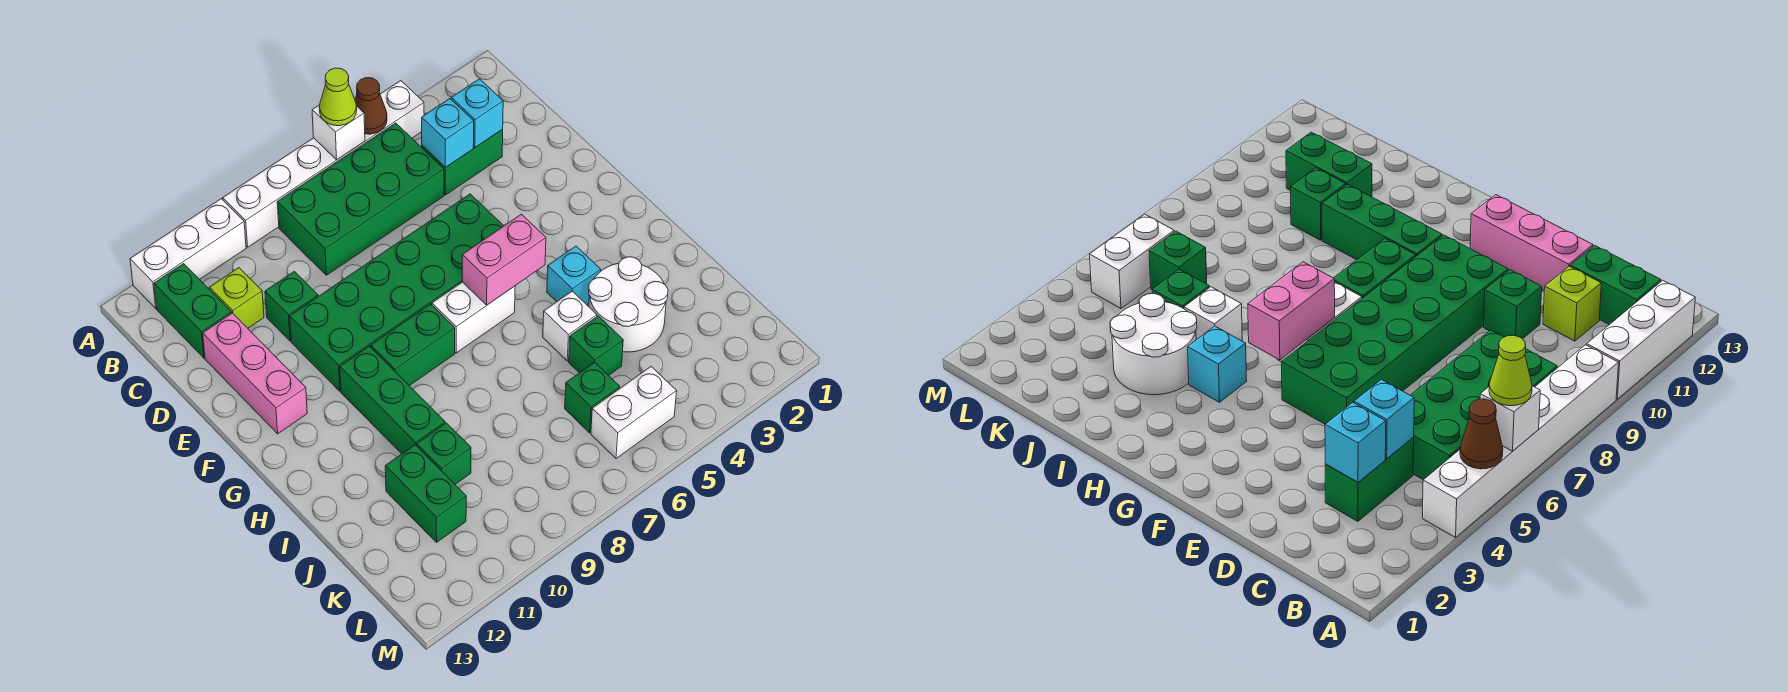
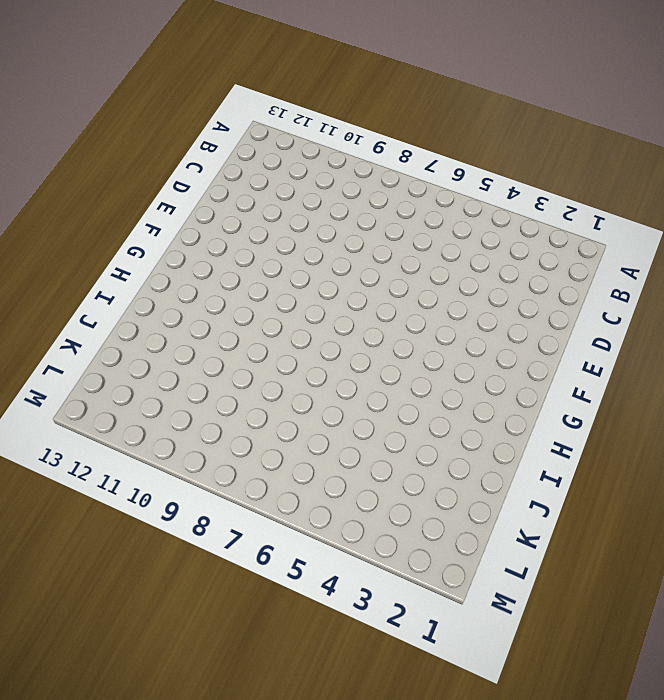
none -> white 1x6 brick [223,81,424,247]
none -> white 1x3 brick [130,199,246,308]
none -> green 2x4 brick [277,123,444,275]

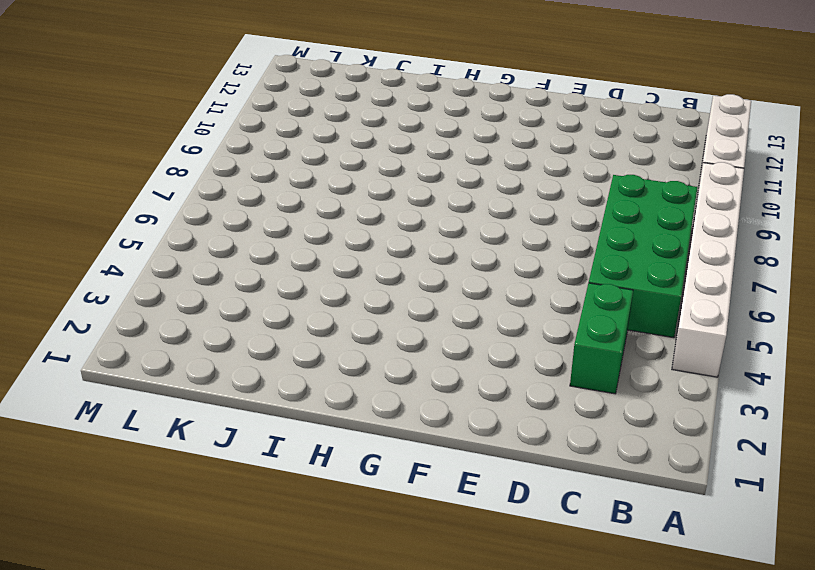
none -> green 1x2 brick [154,264,231,358]
none -> lime 1x1 brick [209,268,264,328]
none -> green 1x1 brick [265,271,318,341]

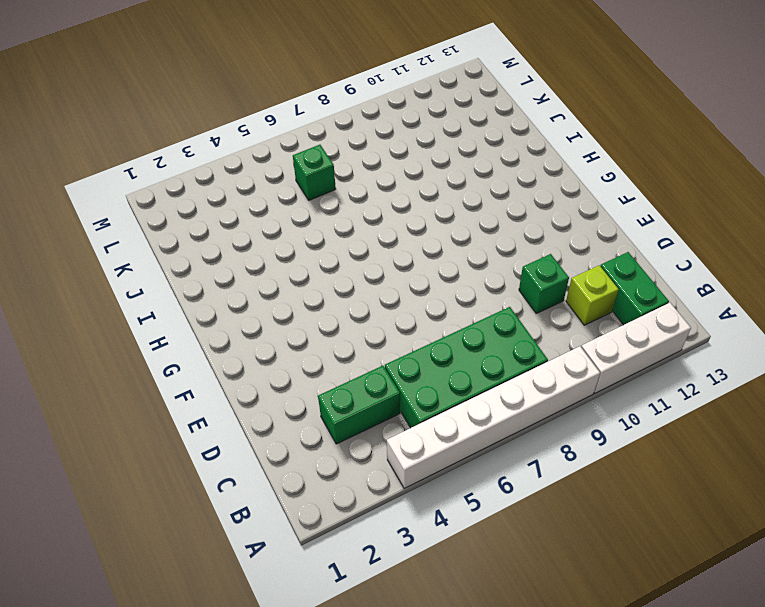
none -> pink 1x3 brick [203,313,307,434]
none -> green 2x6 brick [290,194,503,391]
none -> white 1x2 brick [432,282,515,353]

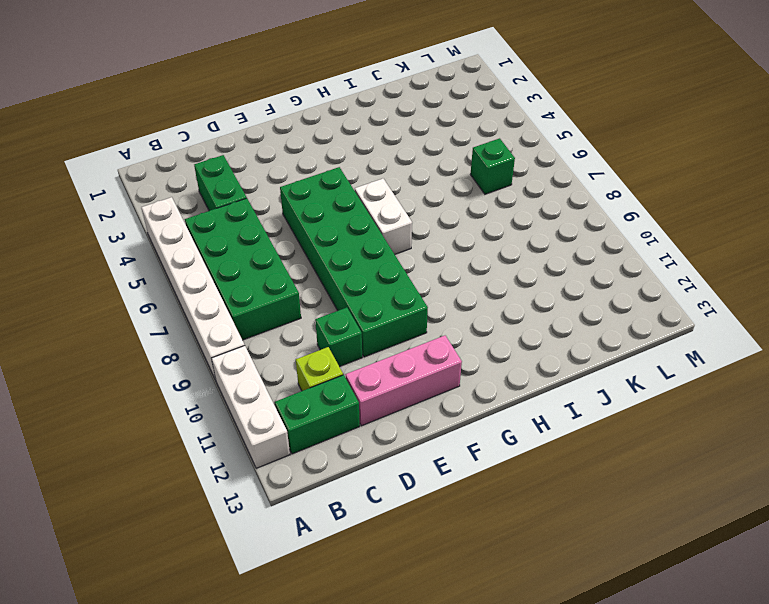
none -> green 1x2 brick [371,304,455,386]
none -> green 1x3 brick [340,346,445,454]
none -> cyan 1x1 brick [547,246,601,305]

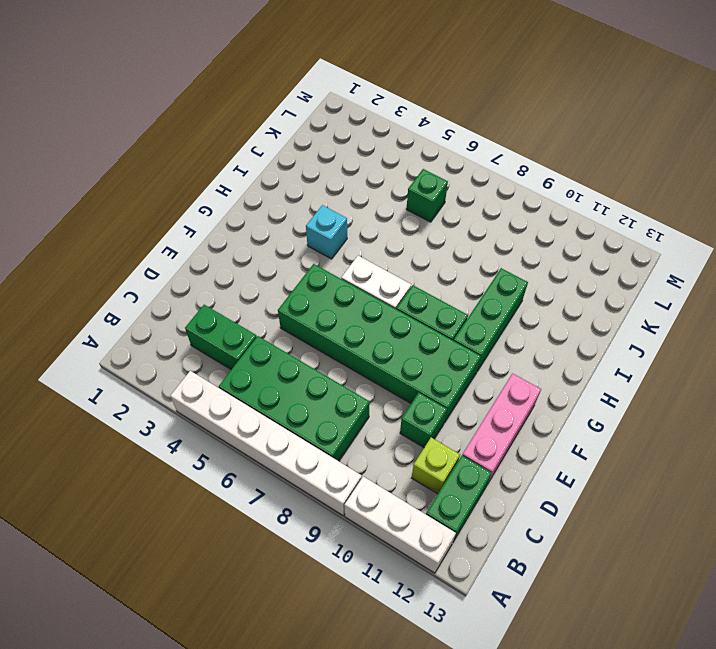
none -> white 2x2 round brick [589,257,668,352]
none -> white 1x1 brick [543,291,597,361]
none -> green 1x1 brick [569,316,623,376]

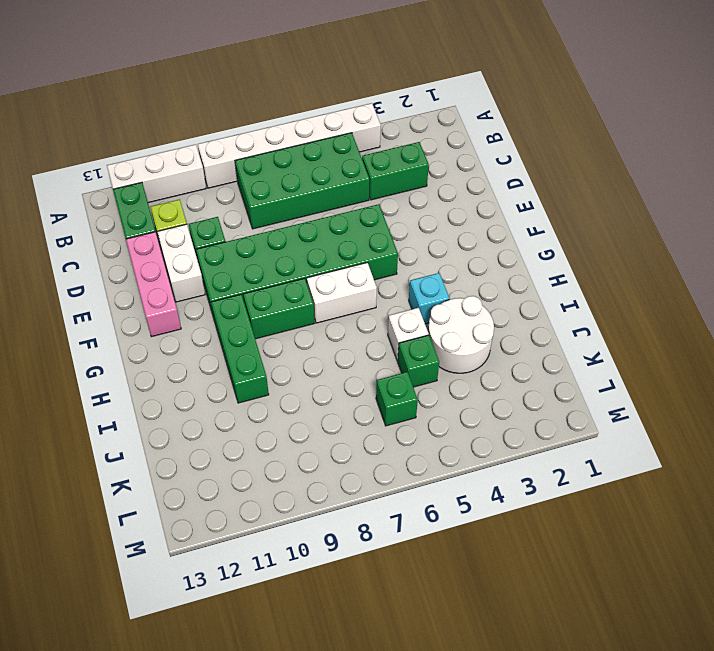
white 1x2 brick [157,224,205,302] -> white 1x2 brick turned to [591,367,677,459]
none -> green 1x1 brick [417,423,471,484]
none -> green 1x2 brick [385,445,466,542]
none -> brown 1x1 cone [355,78,387,134]

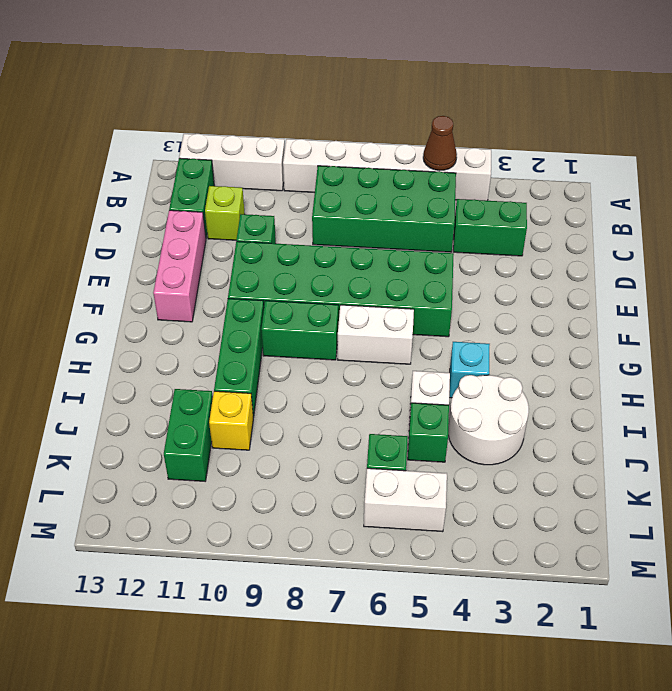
yellow 1x1 brick [209,391,253,450] -> green 1x1 brick [417,423,471,484]
none -> white 1x1 brick [312,105,365,160]
none -> cyan 1x1 brick [451,79,503,147]
none -> cyan 1x1 brick [422,99,474,167]

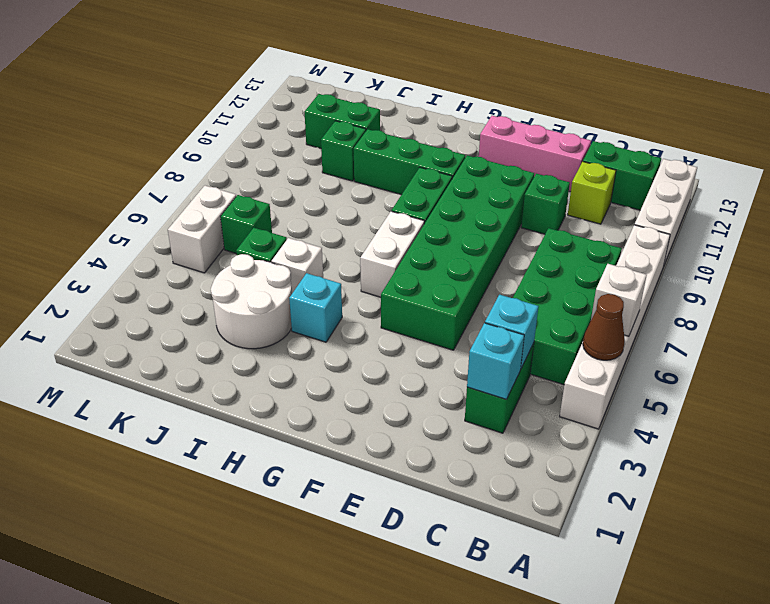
none -> pink 1x2 brick [462,214,546,305]
none -> lime 1x1 cone [319,68,357,126]

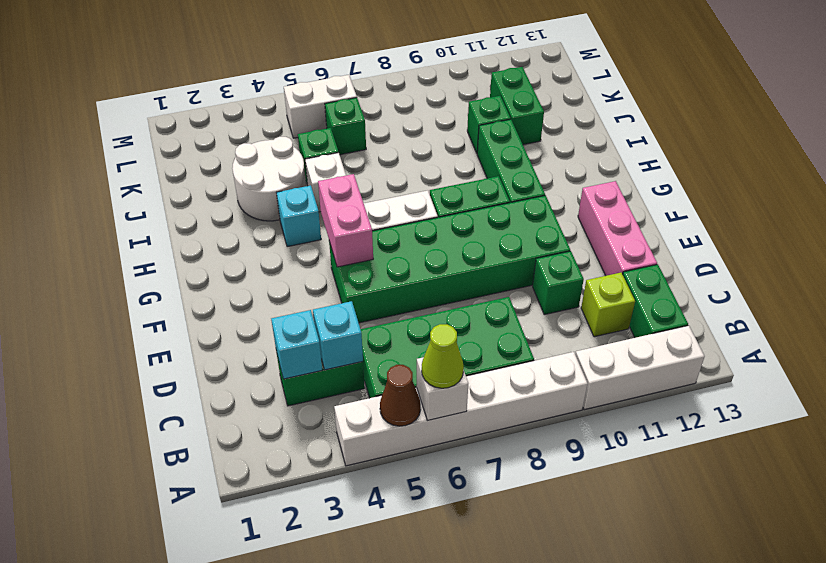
pink 1x2 brick [318,174,373,267] -> pink 1x2 brick turned to [462,214,546,305]

